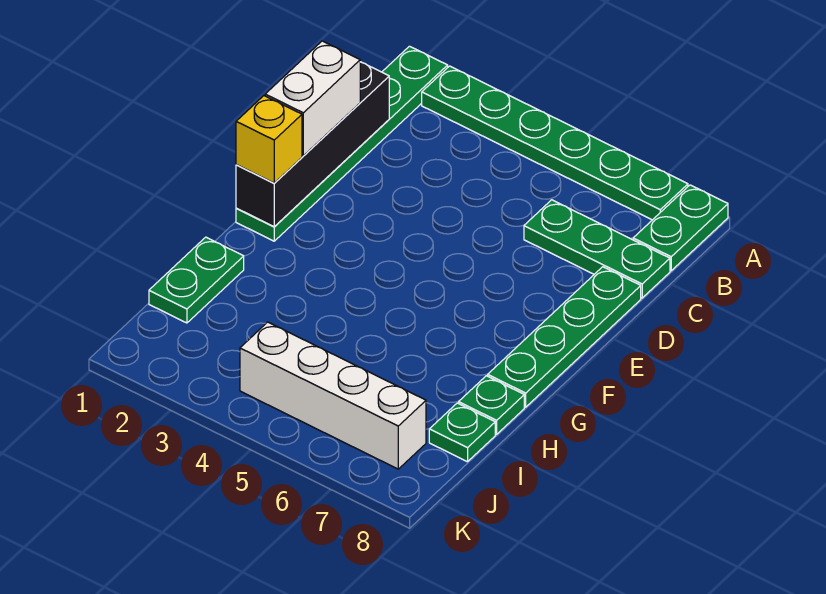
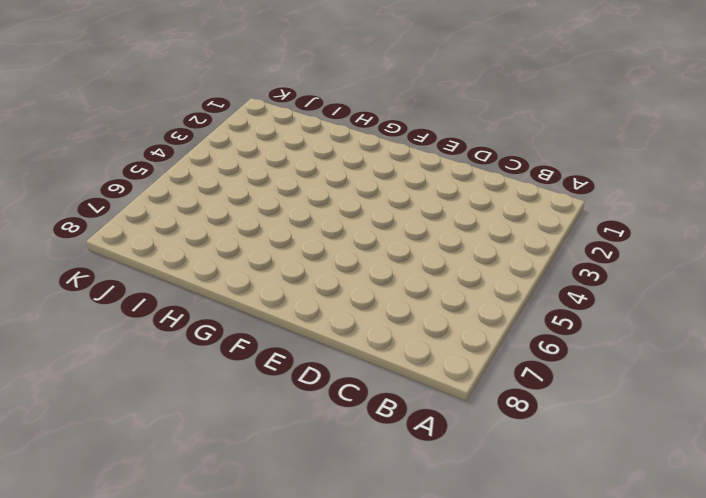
none -> green 1x6 plate [236,46,448,241]
none -> green 1x6 plate [422,66,688,220]
none -> green 1x2 plate [633,185,728,271]

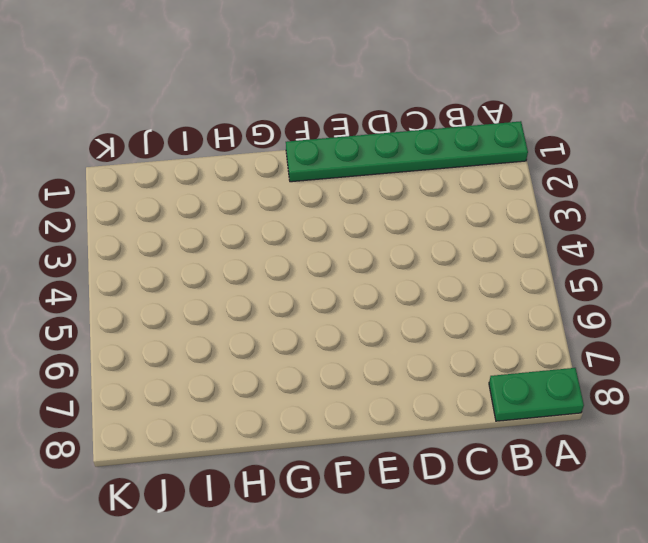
none -> green 1x6 plate [422,66,688,220]
none -> green 1x3 plate [524,200,670,298]
none -> green 1x4 plate [488,267,641,407]

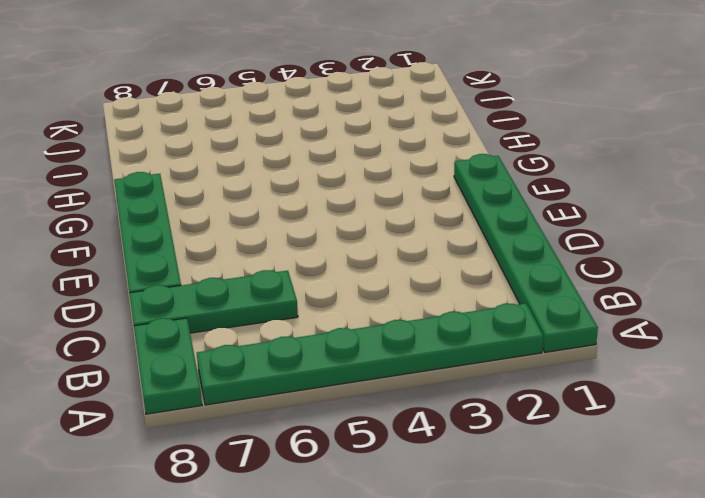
none -> green 1x2 plate [149,237,244,323]
none -> green 1x1 plate [459,376,524,434]
none -> green 1x1 plate [429,403,495,462]

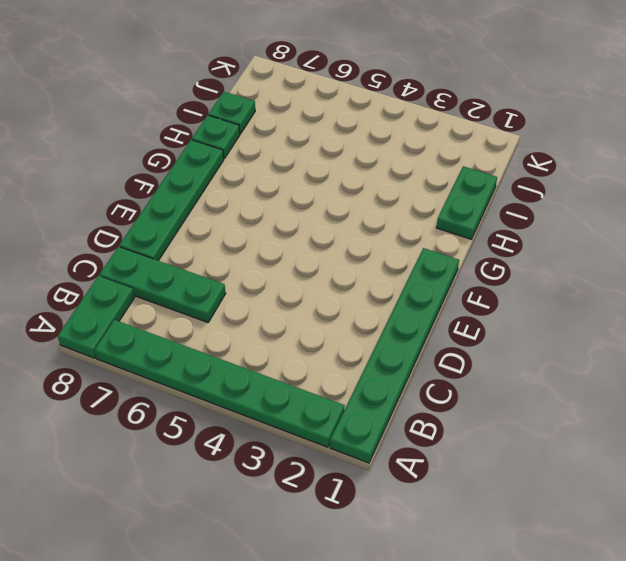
none -> white 1x4 brick [240,322,426,469]
none -> black 1x4 brick [236,62,389,226]
none -> white 1x2 brick [265,41,360,156]

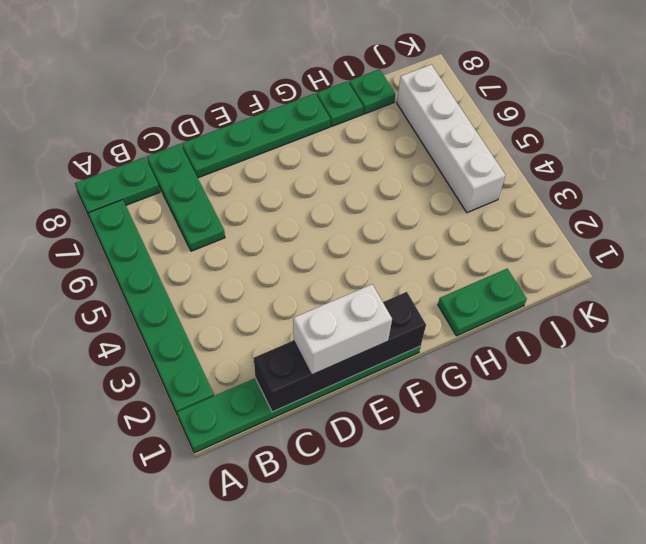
none -> yellow 1x1 brick [236,96,302,183]

